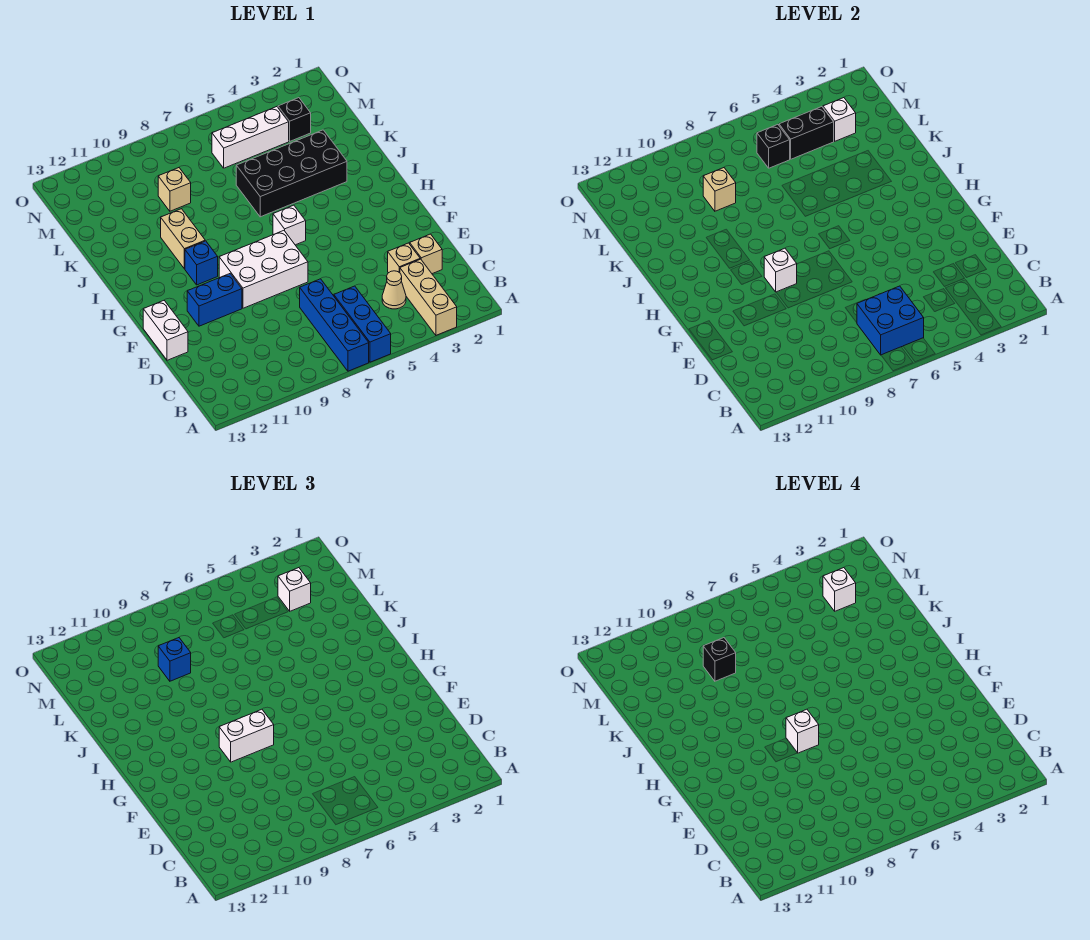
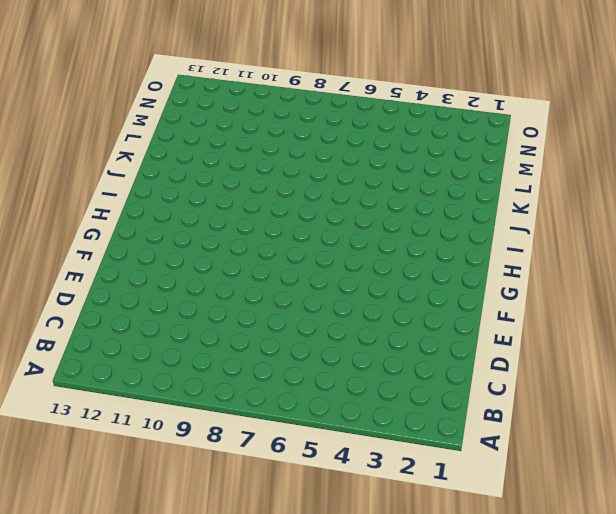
none -> tan 1x3 brick [400,259,457,335]
none -> blue 1x3 brick [334,286,391,362]
none -> blue 1x4 brick [300,279,369,371]

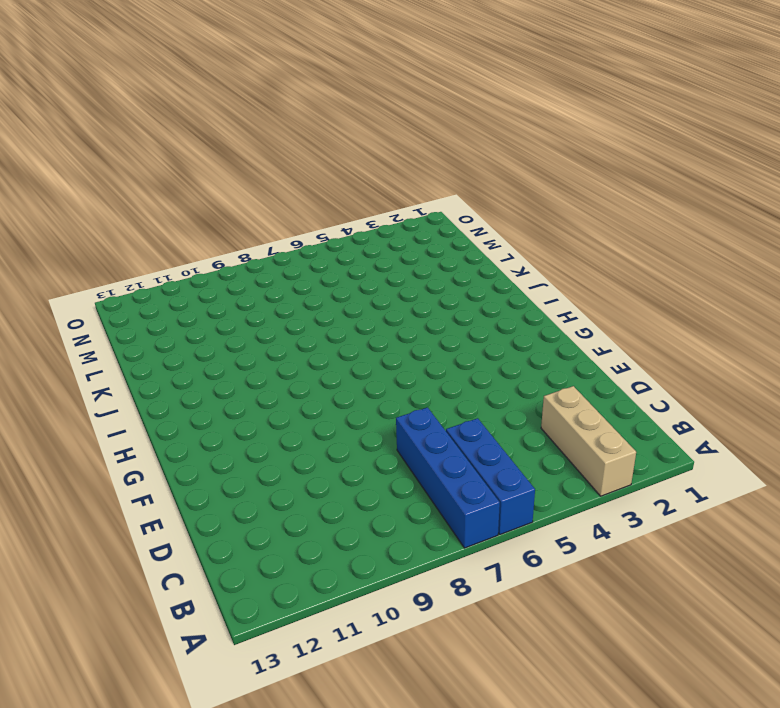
none -> tan 1x1 cone [382,271,406,309]
none -> tan 1x1 brick [410,234,442,274]
none -> tan 1x1 brick [388,243,420,273]

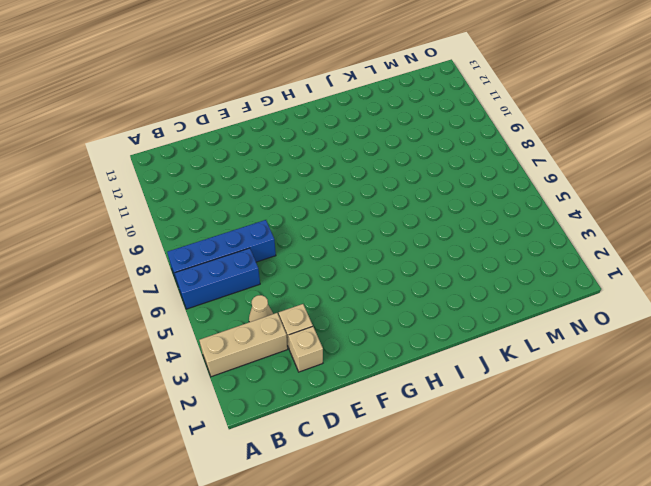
none -> white 1x2 brick [143,300,188,360]
none -> white 2x3 brick [219,231,308,308]
none -> blue 1x2 brick [187,274,242,326]

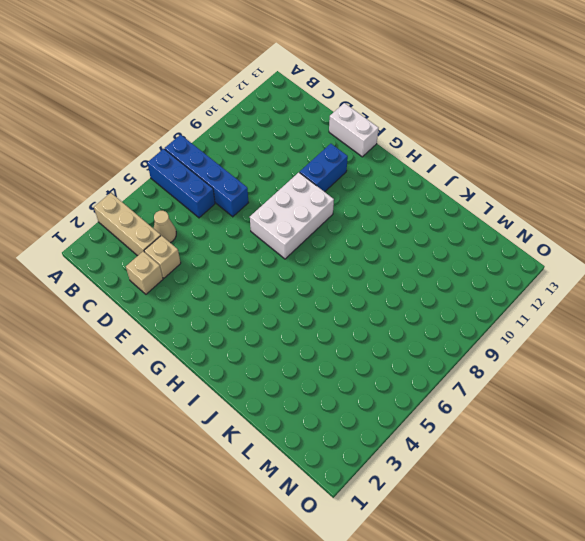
none -> white 1x1 brick [273,205,306,245]
none -> blue 1x1 brick [185,241,218,285]
none -> tan 1x2 brick [161,209,205,269]

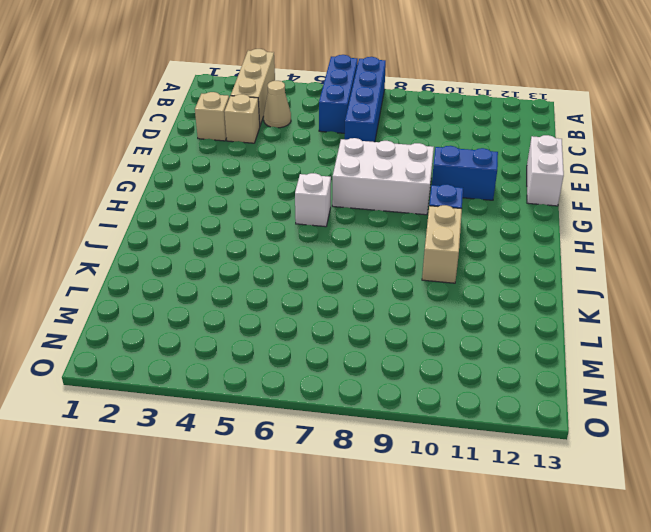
none -> black 2x4 brick [236,130,347,217]
none -> tan 1x1 brick [158,168,191,211]
none -> black 1x1 brick [278,98,311,141]

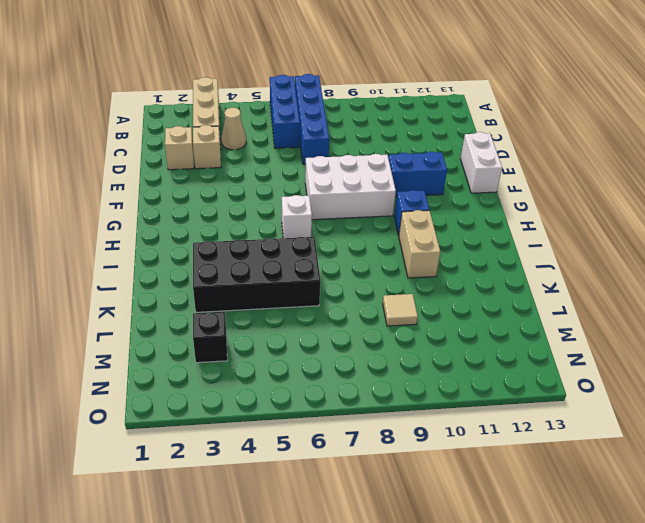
tan 1x1 tile [383,294,418,326] -> tan 1x1 brick [158,168,191,211]
none -> white 1x3 brick [212,107,289,168]
none -> blue 2x2 brick [857,286,924,355]
none -> white 1x1 brick [764,248,797,292]

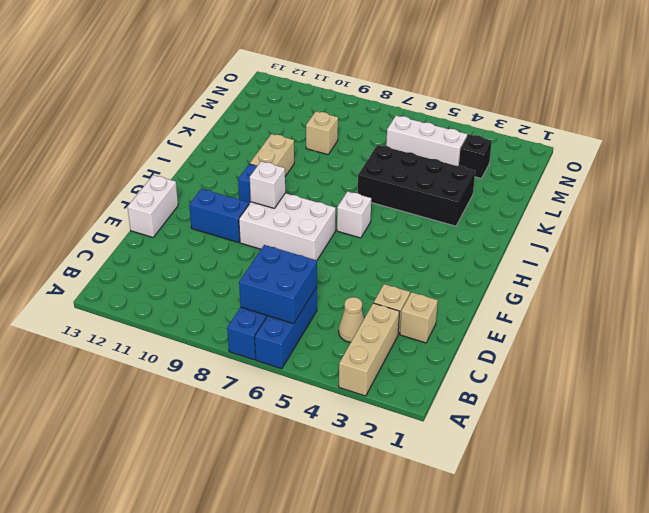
none -> tan 1x1 brick [703,168,736,211]
none -> white 1x1 brick [823,98,856,141]
none -> black 1x2 brick [779,107,834,159]

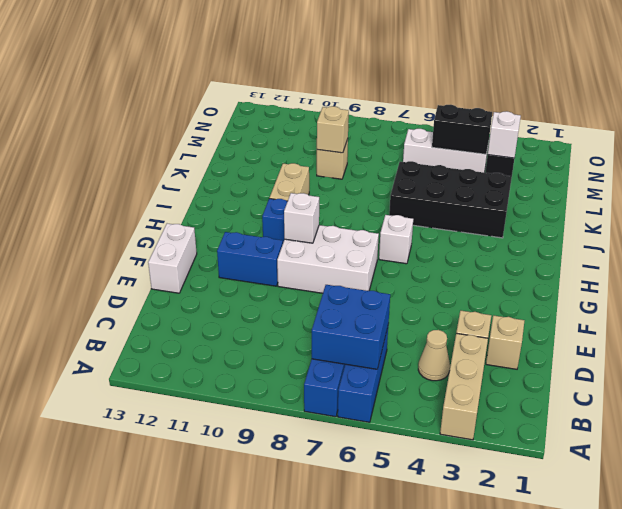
none -> black 1x1 brick [757,125,790,168]
none -> white 1x2 brick [219,709,274,762]
none -> blue 1x1 brick [158,638,191,681]

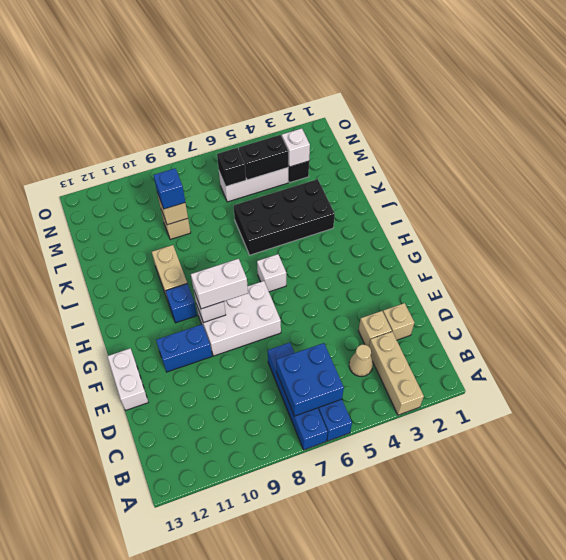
none -> white 1x1 brick [278,568,311,611]
none -> white 1x1 brick [786,709,819,753]
none -> black 1x1 brick [703,638,736,681]

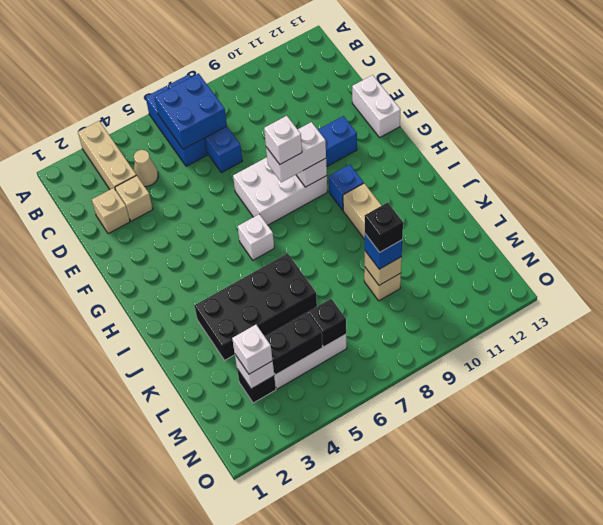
none -> white 1x1 brick [823,568,856,611]

